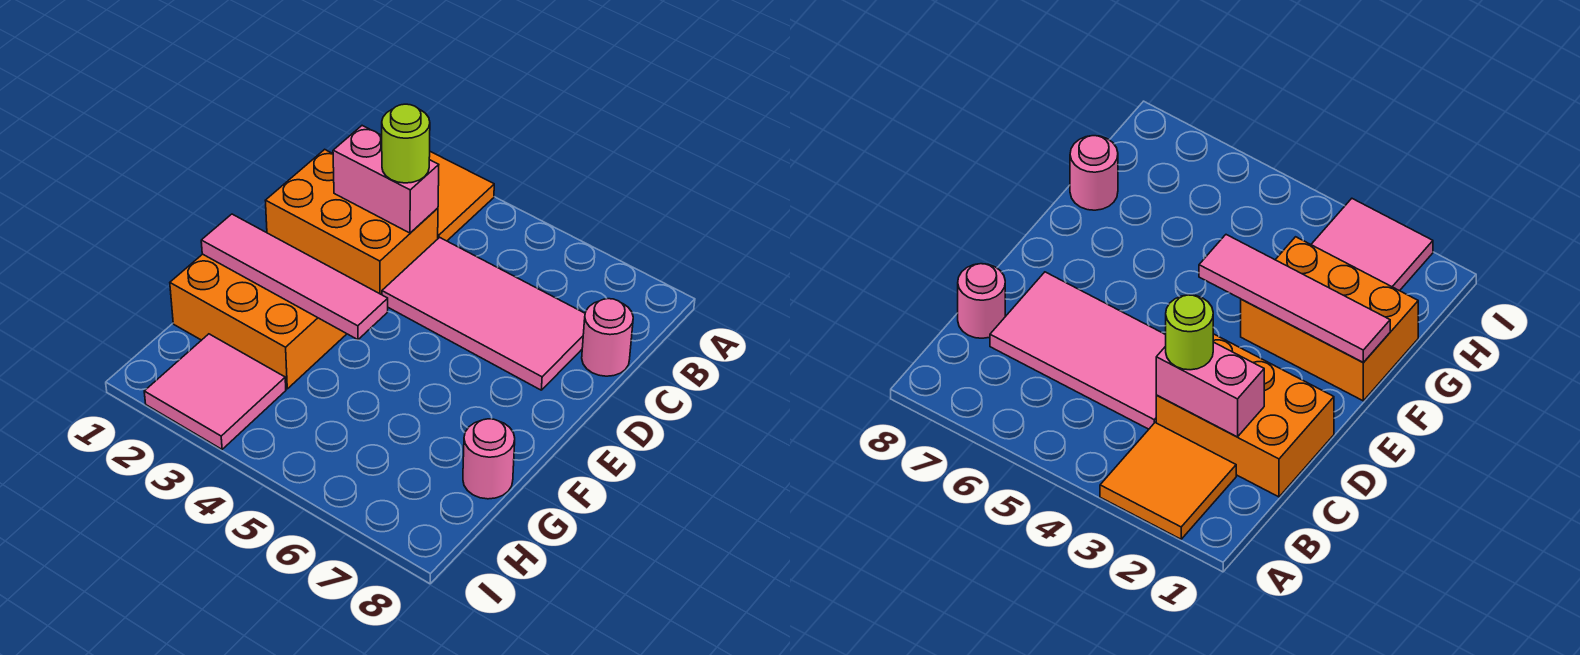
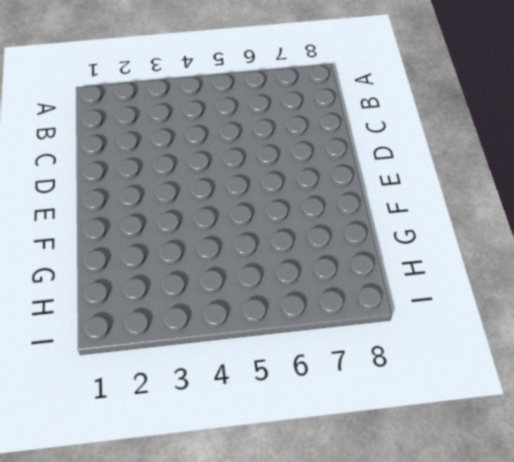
none -> orange 2x2 tile [429,152,494,241]
none -> orange 2x3 brick [265,149,438,295]

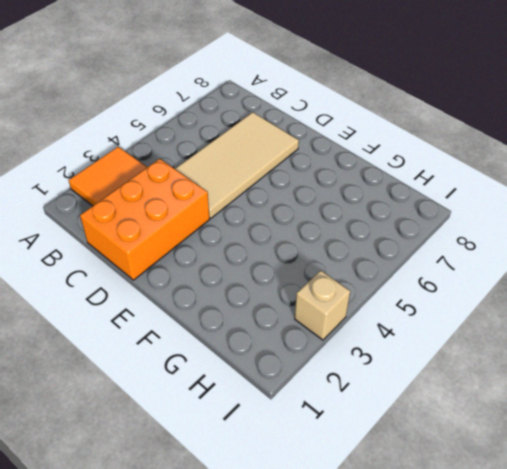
tan 2x4 tile [175,112,299,218] -> pink 2x4 tile [382,237,585,390]
tan 1x1 brick [295,270,350,340] -> pink 2x2 tile [144,334,286,449]
none -> pink 1x1 round brick [582,299,633,376]
none -> orange 2x3 brick [170,254,346,389]

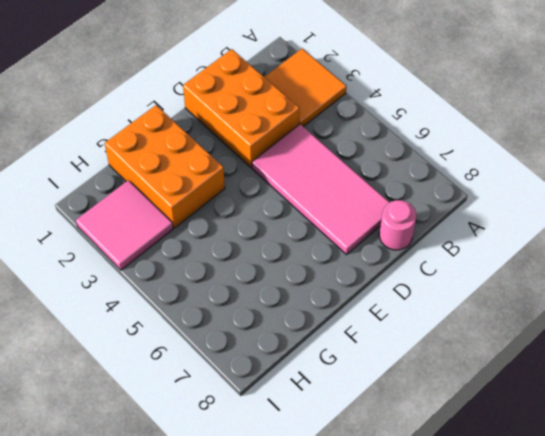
none -> pink 1x1 round brick [463,419,515,499]
none -> pink 1x2 brick [333,126,439,233]

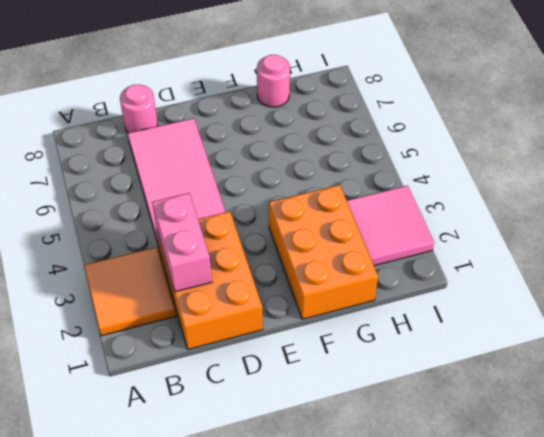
none -> pink 1x4 tile [201,214,388,340]
none -> lime 1x1 round brick [382,104,430,183]

